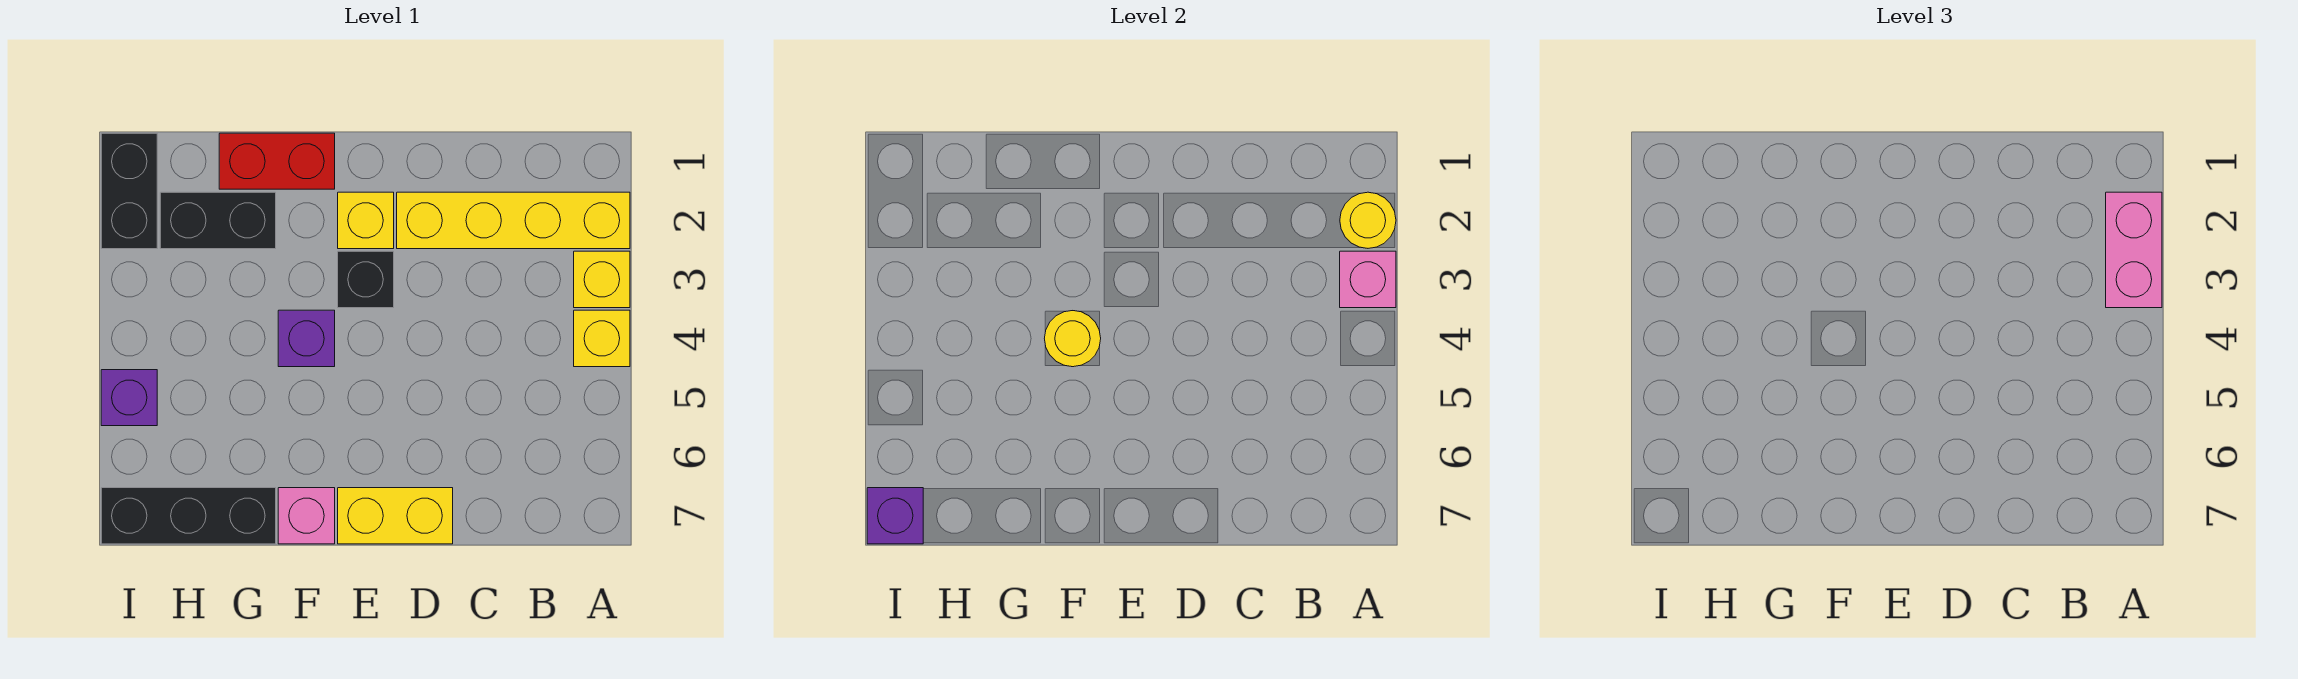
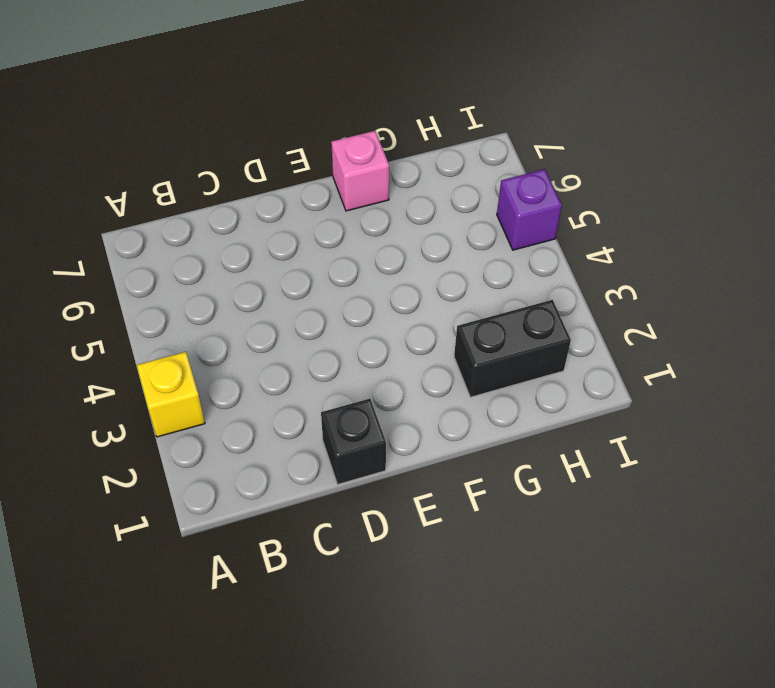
black 1x1 brick [321,399,386,484] -> black 1x1 brick moved to [338,251,394,308]
none -> yellow 1x4 brick [397,192,630,249]
none -> yellow 1x1 brick [574,310,630,367]
none -> yellow 1x2 brick [338,488,453,544]

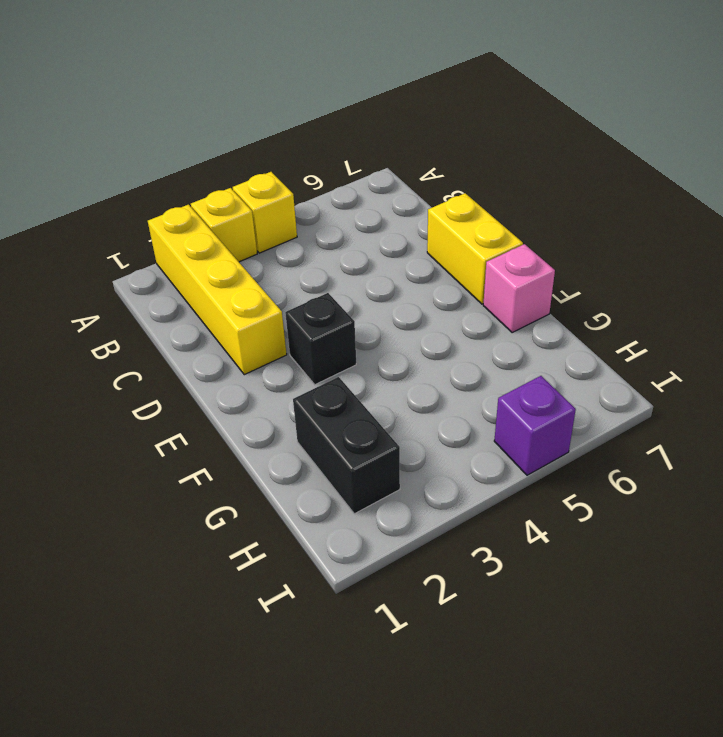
none -> yellow 1x1 brick [338,192,394,249]
none -> red 1x2 brick [219,133,335,189]
none -> purple 1x1 brick [278,310,335,367]

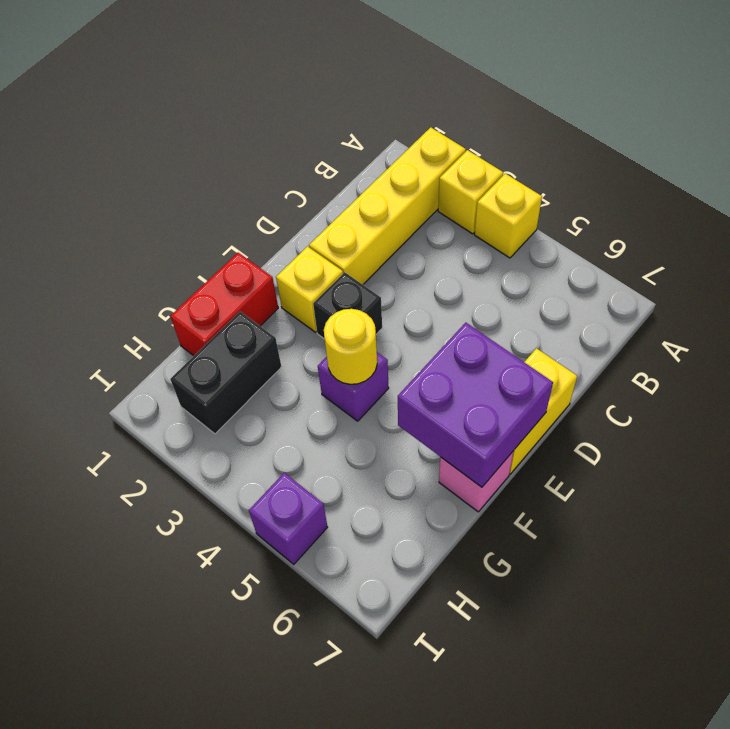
purple 2x2 brick [398,323,553,487] -> none
none -> black 1x3 brick [101,488,276,544]
none -> black 1x2 brick [101,133,157,249]
none -> yellow 1x1 round brick [1340,192,1396,248]

